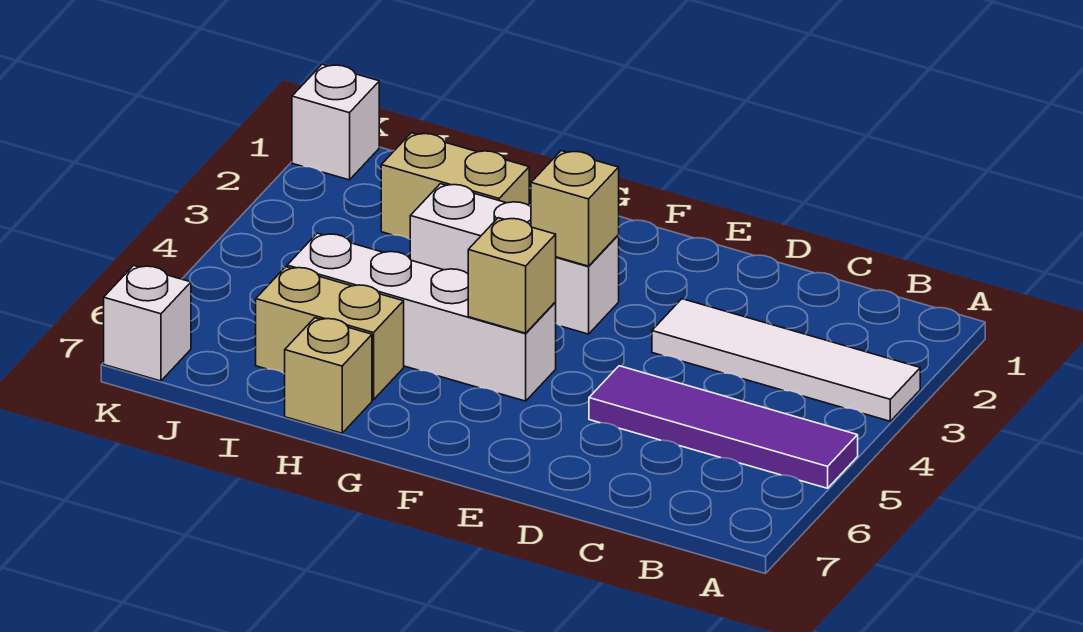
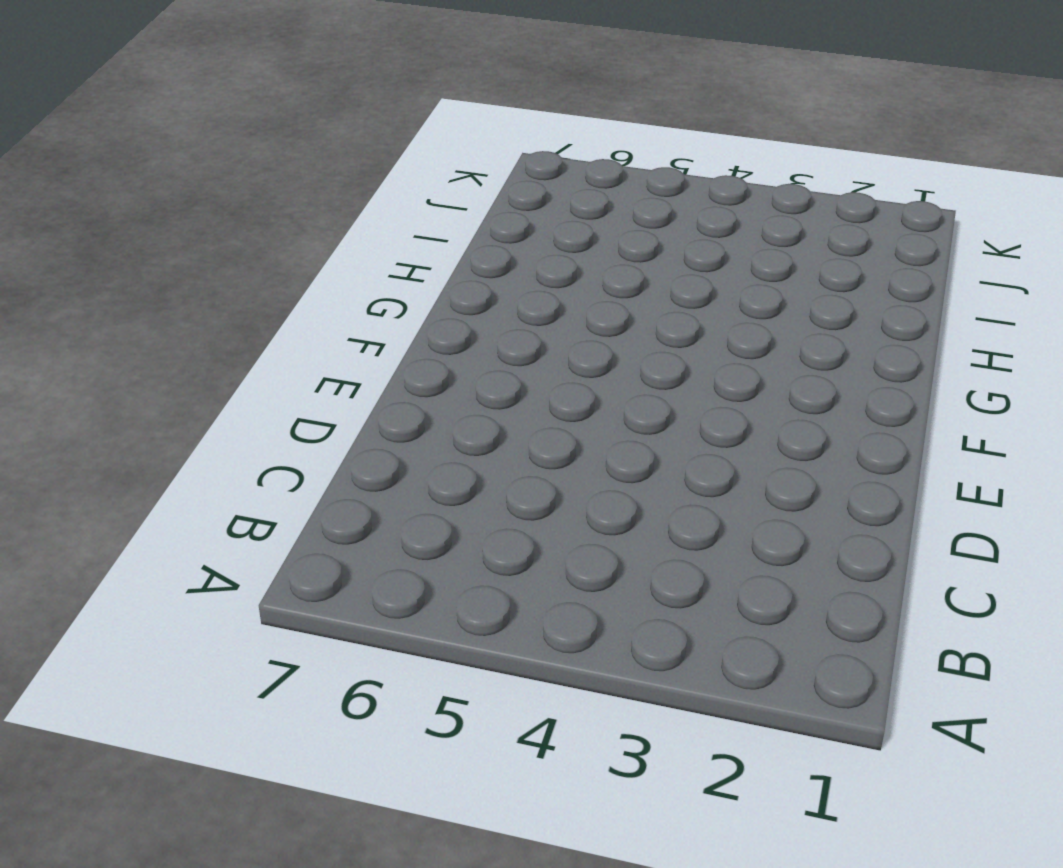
none -> white 1x4 tile [652,299,920,421]
none -> purple 1x4 tile [589,366,858,488]

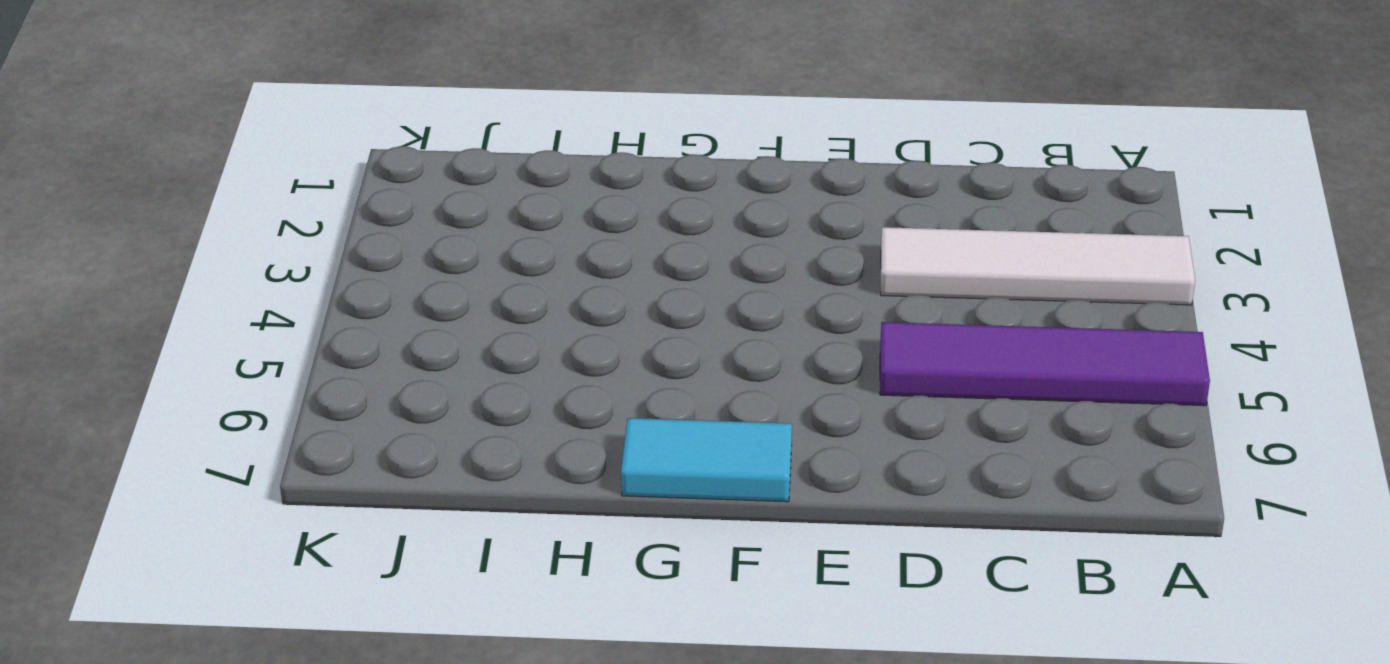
cyan 1x2 tile [621,418,792,502] -> none
none -> white 1x3 brick [410,184,619,334]
none -> white 1x4 brick [287,233,556,401]

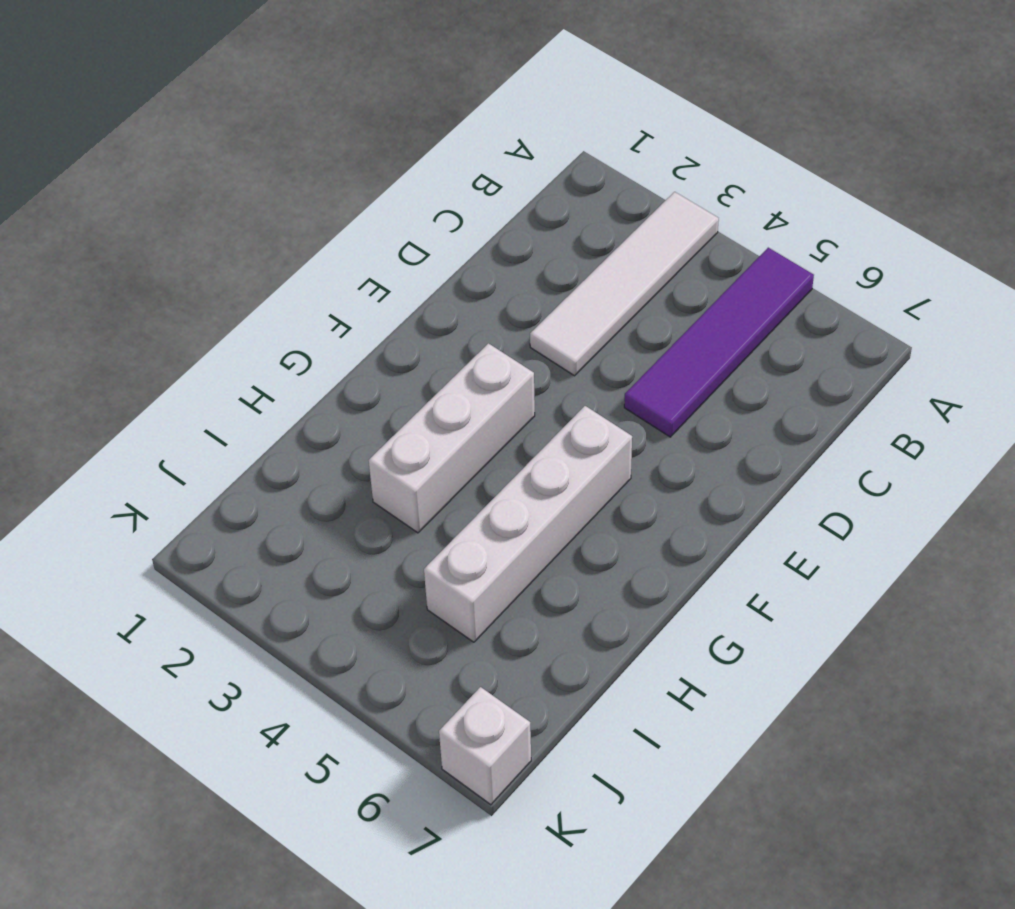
none -> tan 1x2 brick [381,133,529,239]
none -> tan 1x2 brick [256,267,404,400]

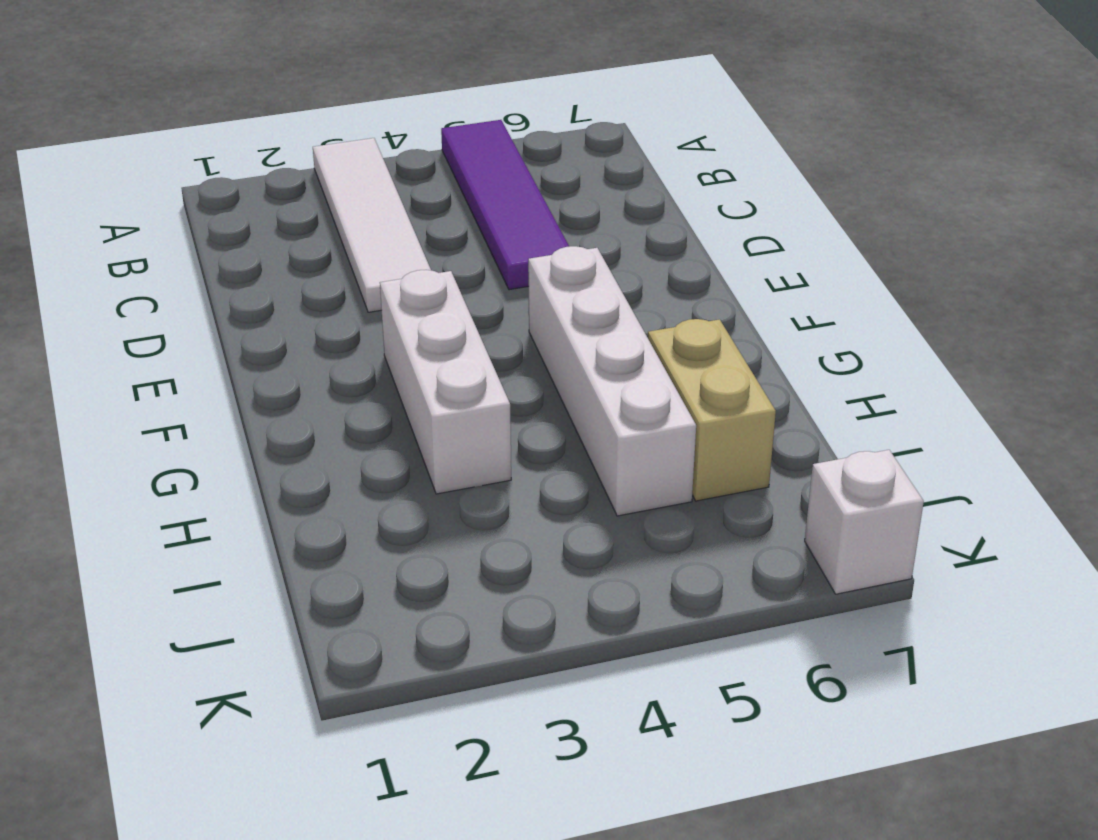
none -> tan 1x2 brick [381,133,529,239]
none -> tan 1x1 brick [285,318,372,433]

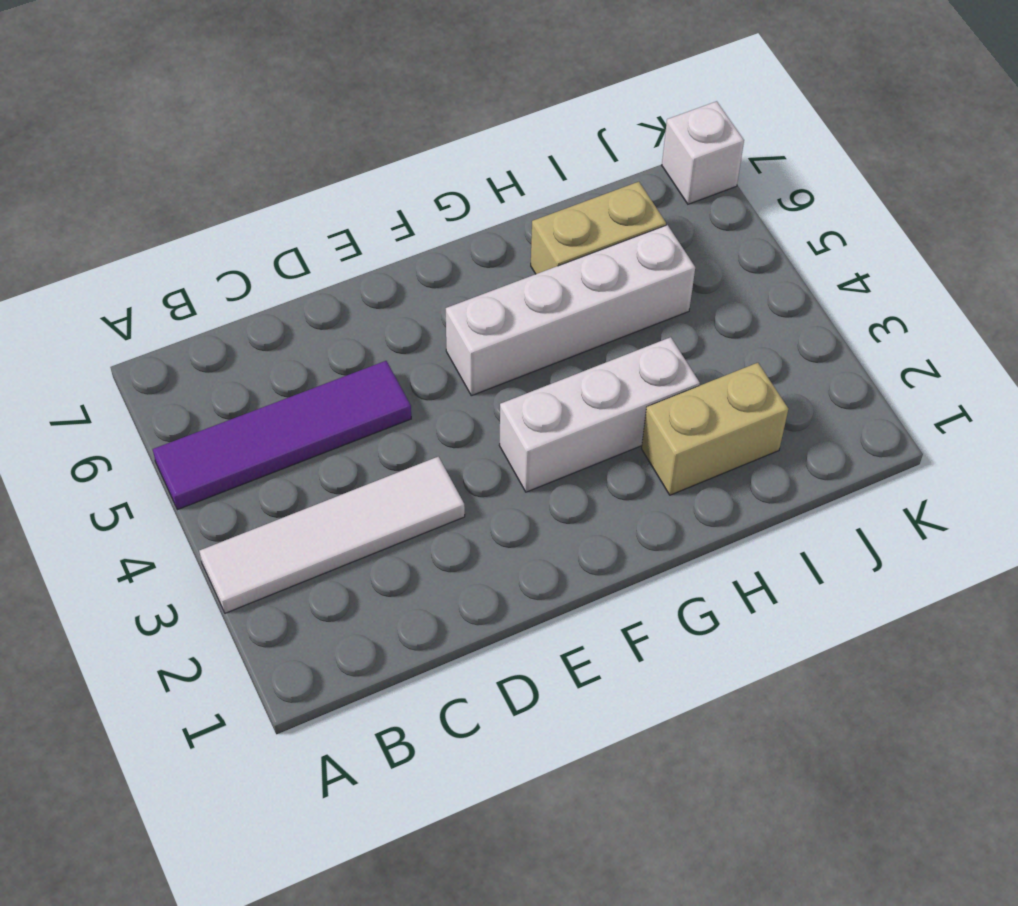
none -> tan 1x1 brick [285,318,372,433]
none -> white 1x1 brick [292,64,379,180]

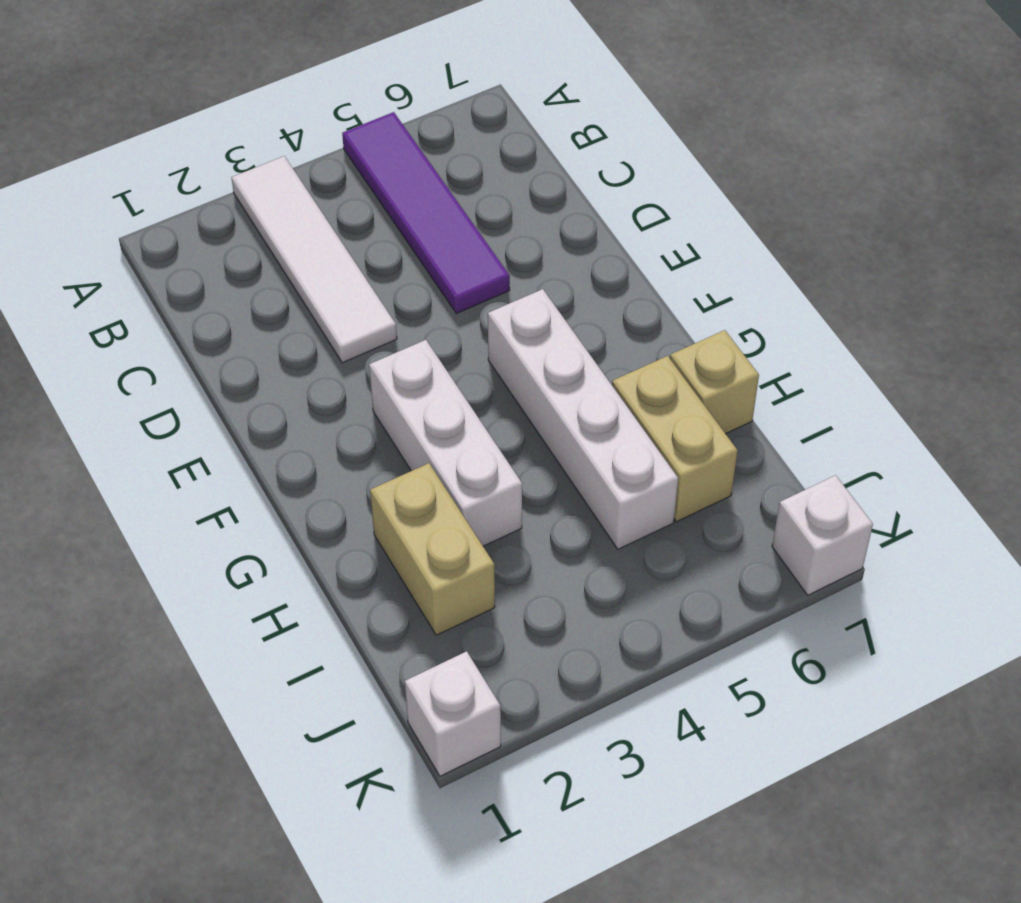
none -> tan 1x1 brick [531,151,619,266]
none -> tan 1x1 brick [468,218,556,333]

